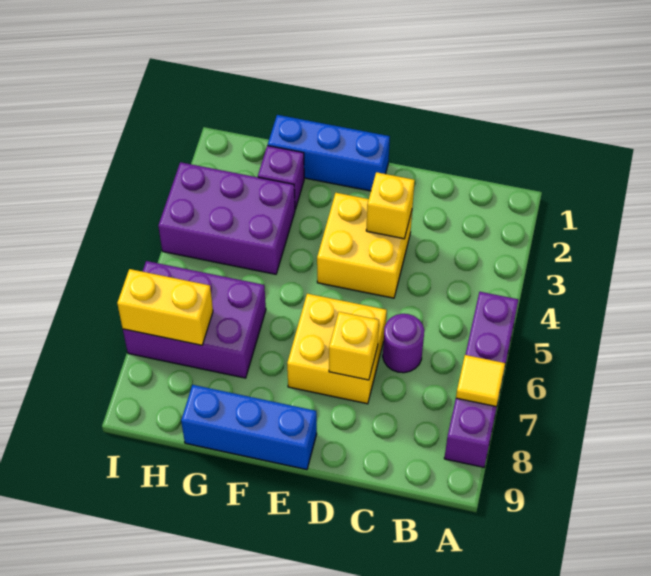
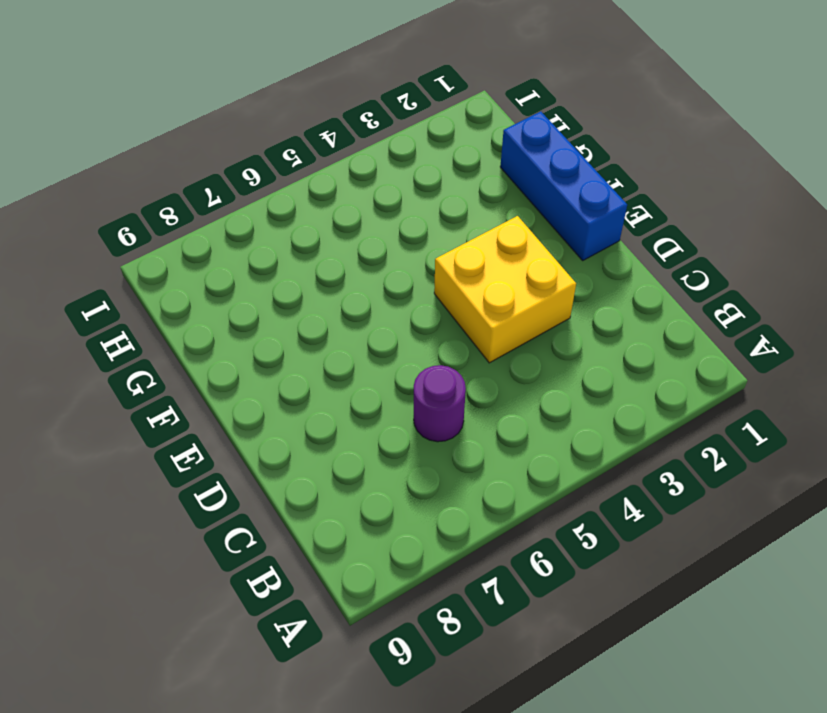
none -> purple 1x4 brick [444,292,518,467]
none -> yellow 2x2 brick [287,294,387,404]
none -> blue 1x3 brick [181,385,317,470]

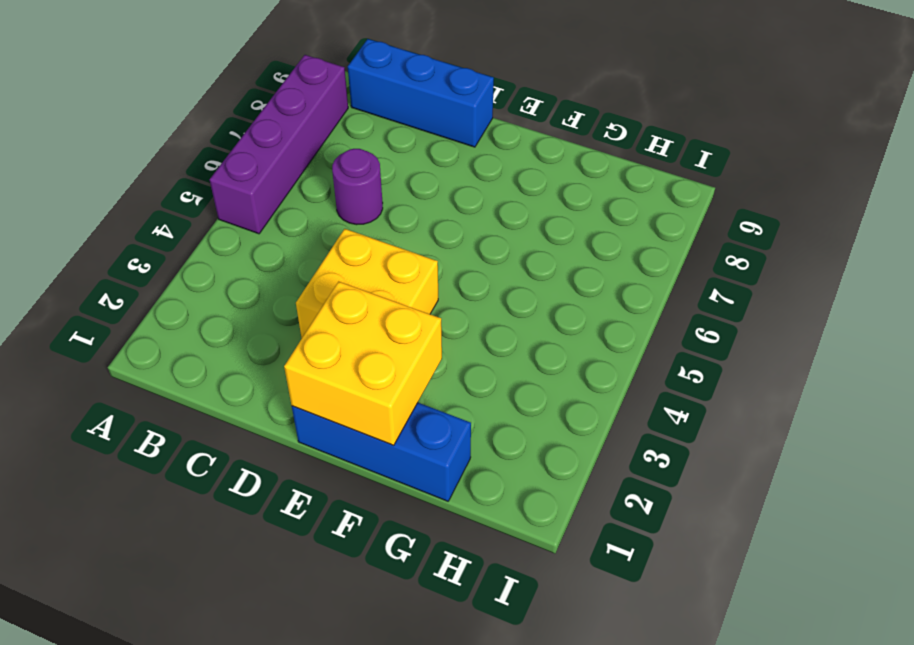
blue 1x3 brick [348,39,494,147] -> blue 1x3 brick moved to [181,385,317,470]
yellow 2x2 brick [284,282,442,445] -> yellow 2x2 brick moved to [287,294,387,404]
none -> purple 1x1 brick [258,146,304,209]
none -> purple 2x3 brick [158,162,295,274]
none -> purple 2x3 brick [123,261,266,378]

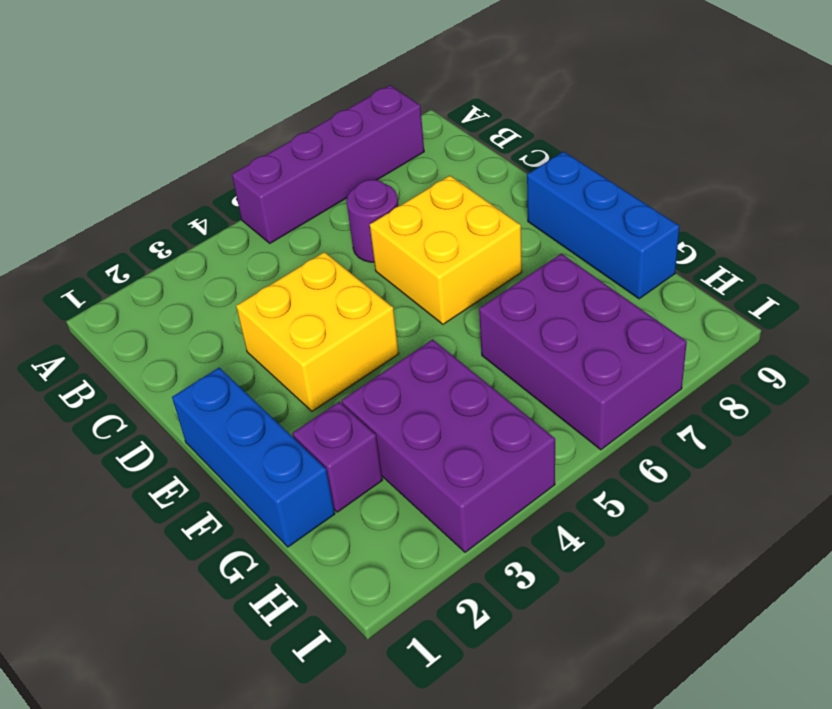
none -> yellow 1x1 tile [456,355,505,407]
none -> yellow 1x1 brick [366,172,415,239]
none -> yellow 1x1 brick [329,312,379,380]

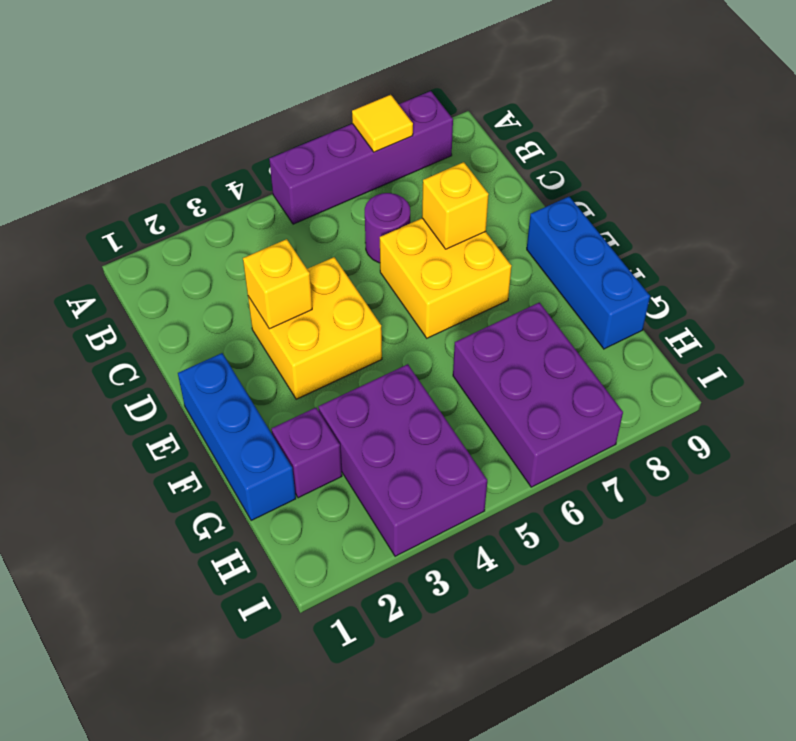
none -> yellow 1x2 brick [117,269,213,345]

